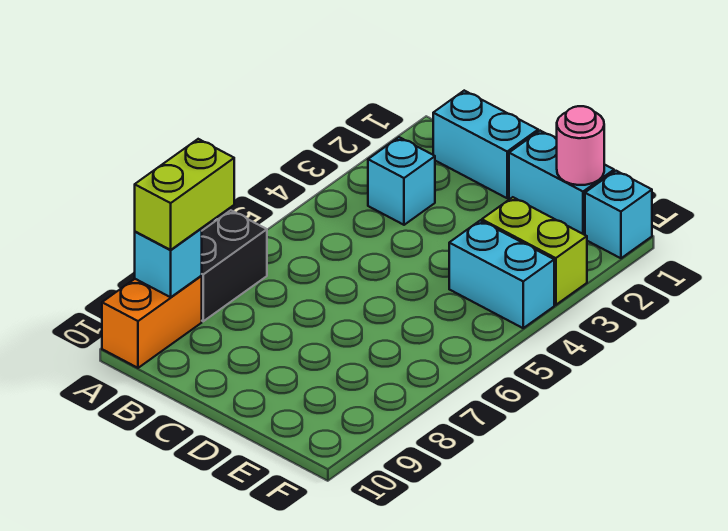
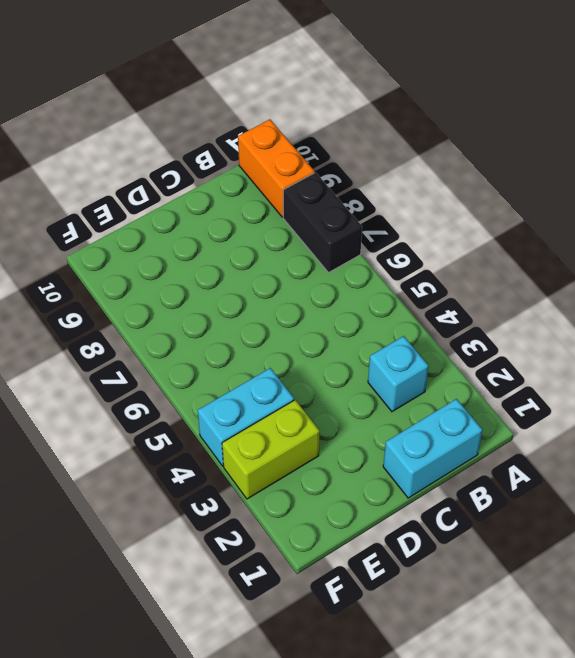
none -> cyan 1x2 brick [509,131,614,235]
none -> cyan 1x1 brick [585,171,652,258]

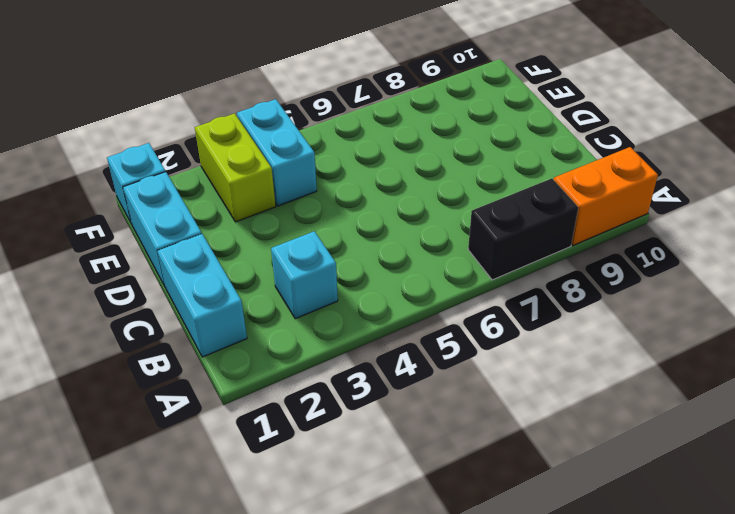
none -> cyan 1x1 brick [135,229,202,297]
none -> pink 1x1 round brick [557,106,604,185]

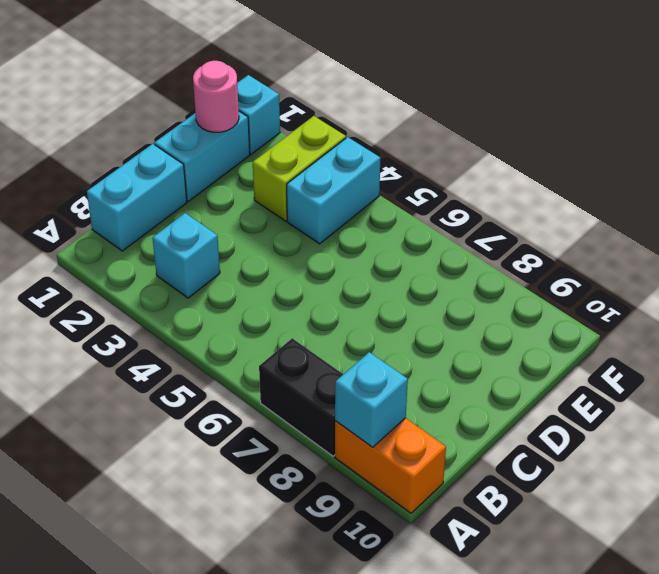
none -> lime 1x2 brick [135,139,234,250]

